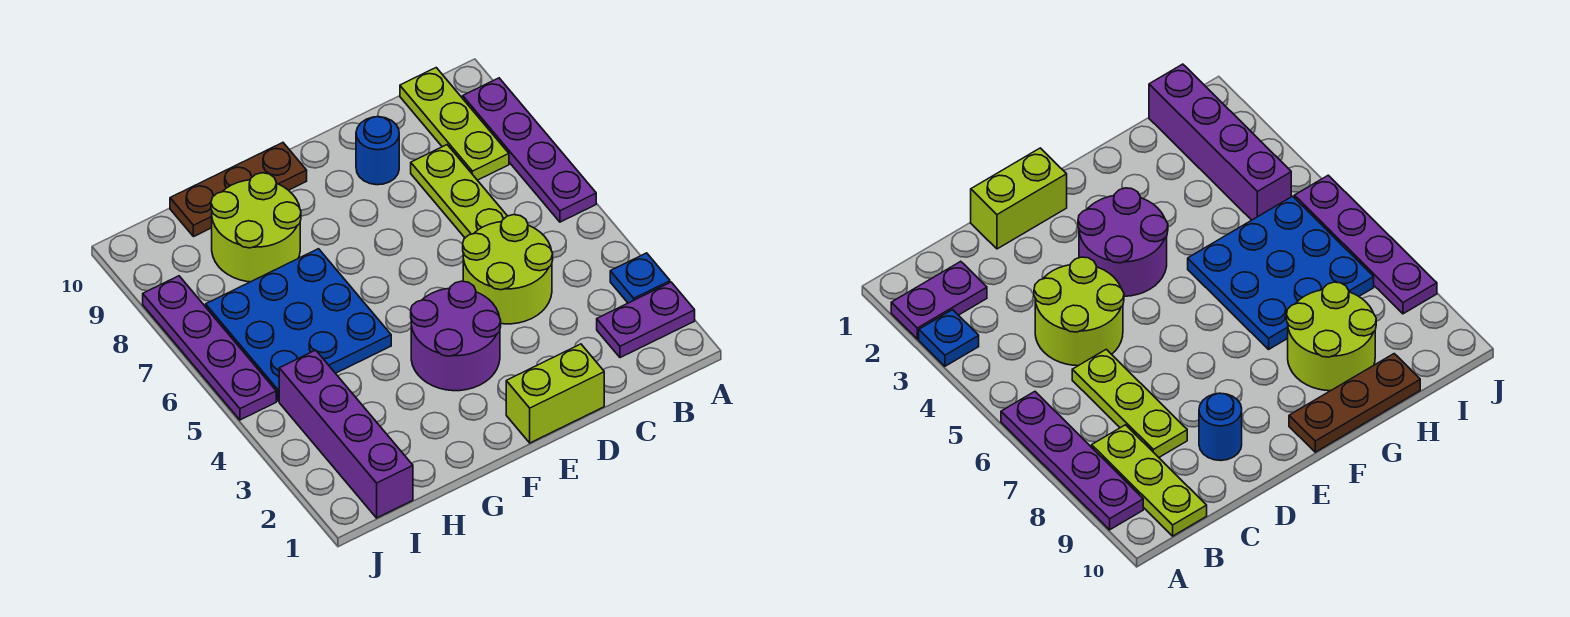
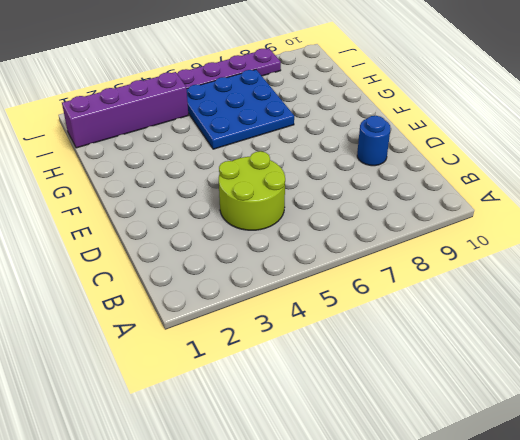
none -> purple 1x2 plate [597,282,695,358]
none -> blue 1x1 plate [610,253,670,303]
none -> purple 1x4 plate [463,78,596,222]

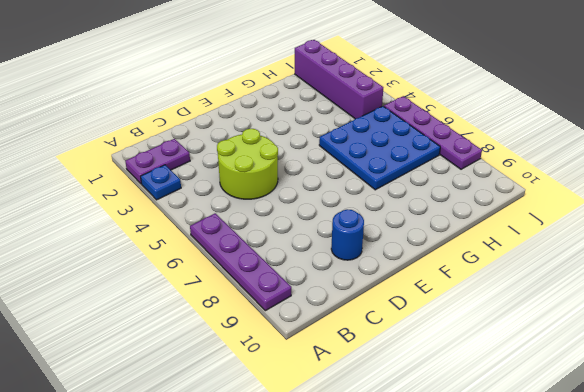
none -> lime 1x3 plate [400,68,509,180]
none -> lime 1x3 plate [411,145,507,238]
none -> lime 1x2 brick [506,344,604,443]

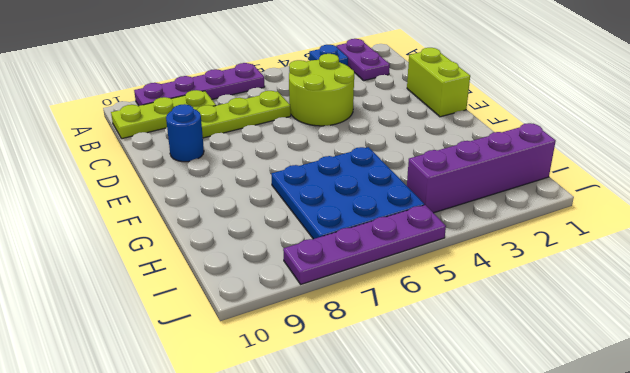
none -> purple 2x2 round brick [411,281,501,391]
none -> brown 1x3 plate [170,143,307,237]
none -> lime 2x2 round brick [211,173,301,282]

